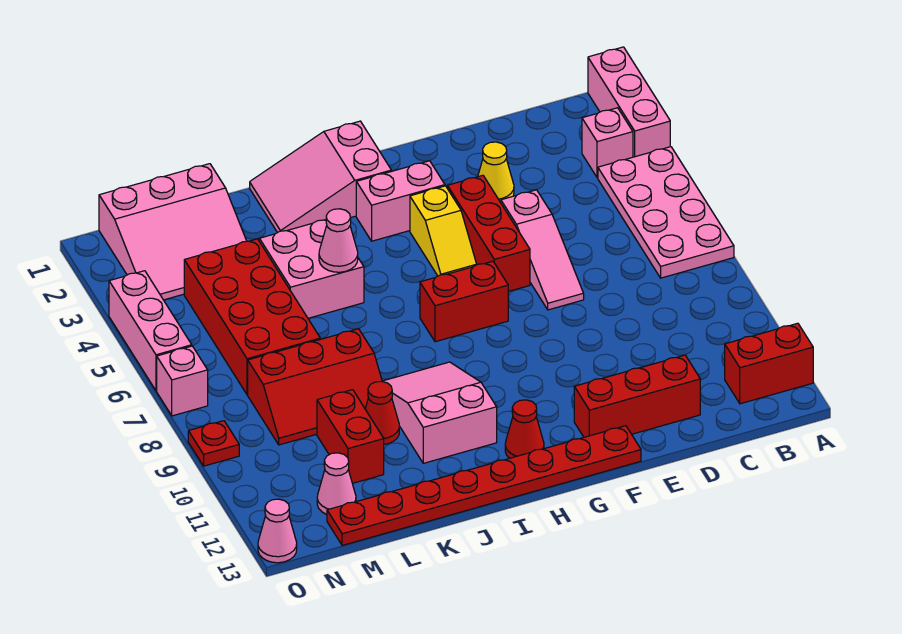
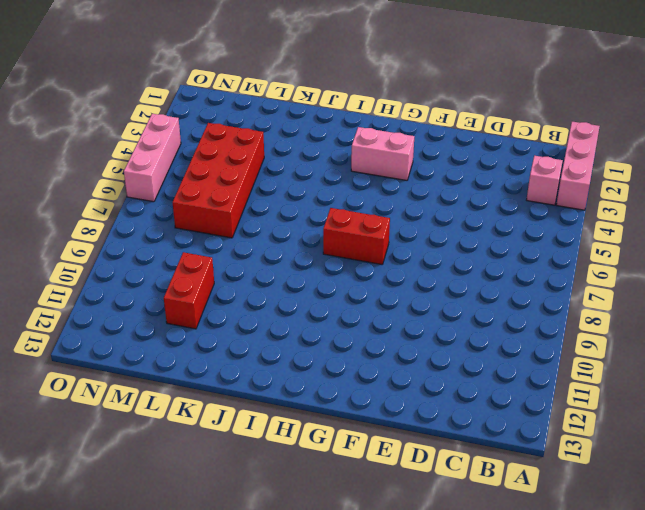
none -> pink 2x4 plate [598,147,734,278]
none -> red 1x2 brick [725,323,813,404]
none -> red 1x3 brick [574,355,700,437]

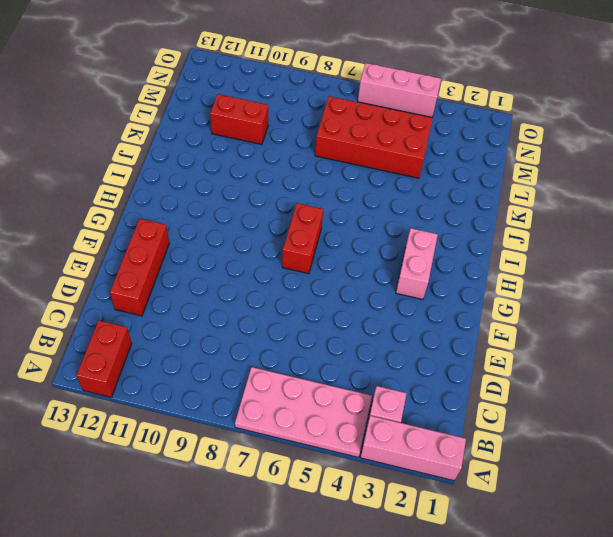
none -> yellow 1x1 cone [478,142,514,203]
none -> pink 1x3 slope [501,190,584,310]
none -> red 1x3 brick [447,175,530,292]

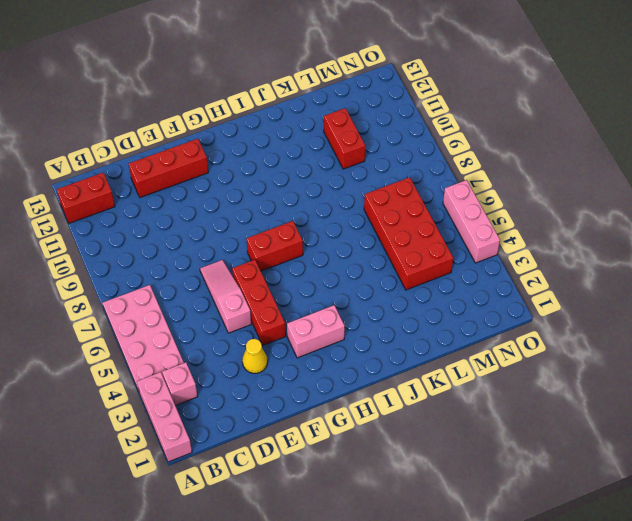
none -> red 1x8 plate [327,426,641,545]
none -> yellow 1x2 slope [410,186,477,276]
none -> pink 2x3 slope [250,121,391,233]

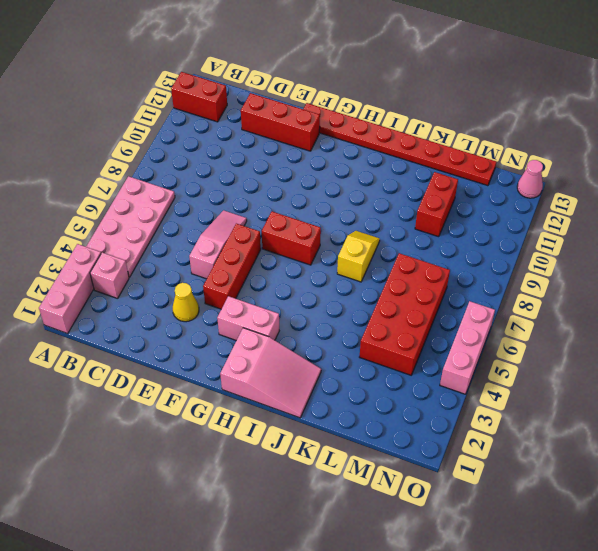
yellow 1x2 slope [337,231,380,282] -> yellow 1x2 slope moved to [410,186,477,276]
none -> red 1x1 cone [505,400,544,458]
none -> pink 2x3 slope [382,362,497,463]
none -> pink 2x2 brick [259,220,364,318]

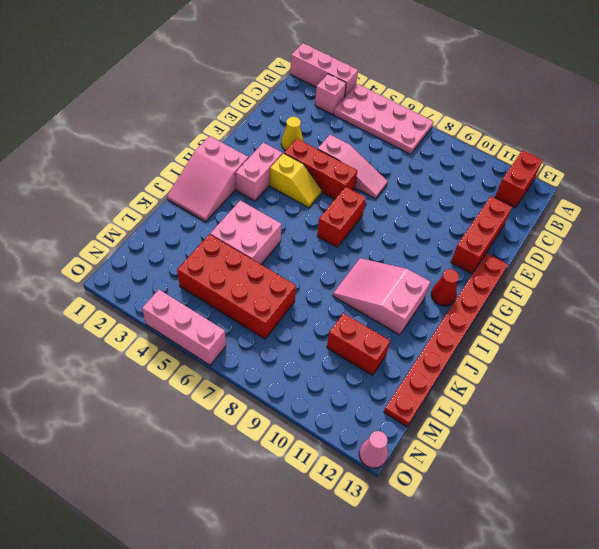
none -> red 2x3 slope [248,329,382,445]
none -> red 1x1 cone [365,381,399,444]
none -> pink 3x3 slope [99,164,246,300]

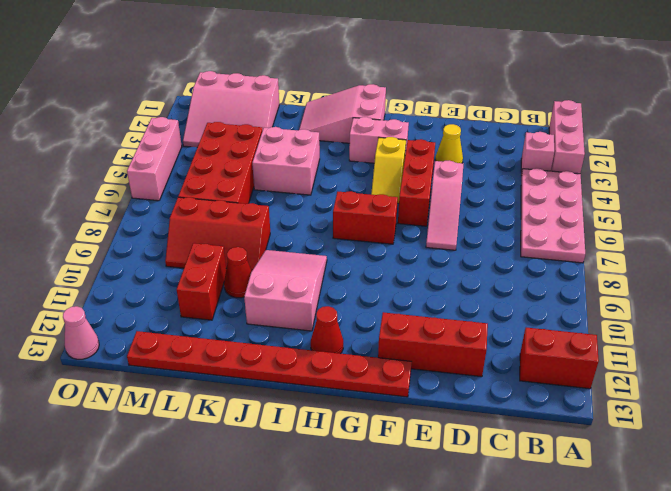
none -> pink 1x1 cone [317,453,356,515]
none -> pink 1x1 brick [157,346,208,416]
none -> red 1x1 plate [188,421,239,466]

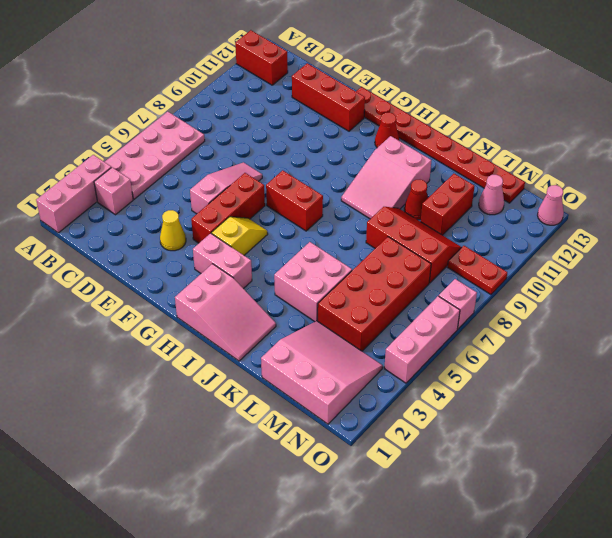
red 1x2 plate [448,246,507,294] -> red 1x1 plate [188,421,239,466]
none -> pink 1x1 cone [319,209,358,272]

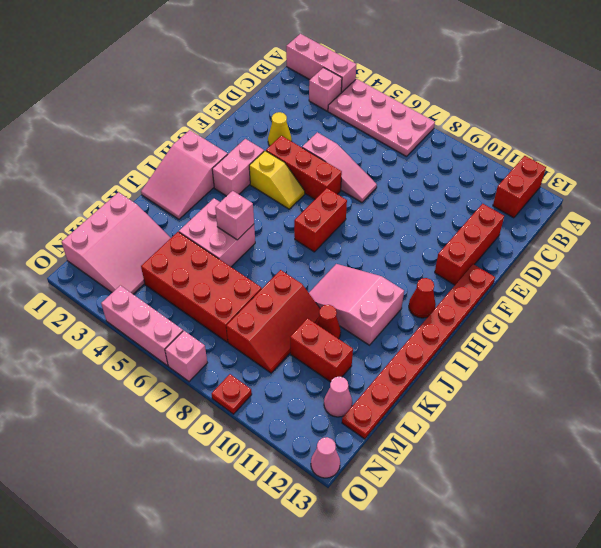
pink 1x1 brick [215,191,254,240] -> pink 1x1 cone [319,209,358,272]

